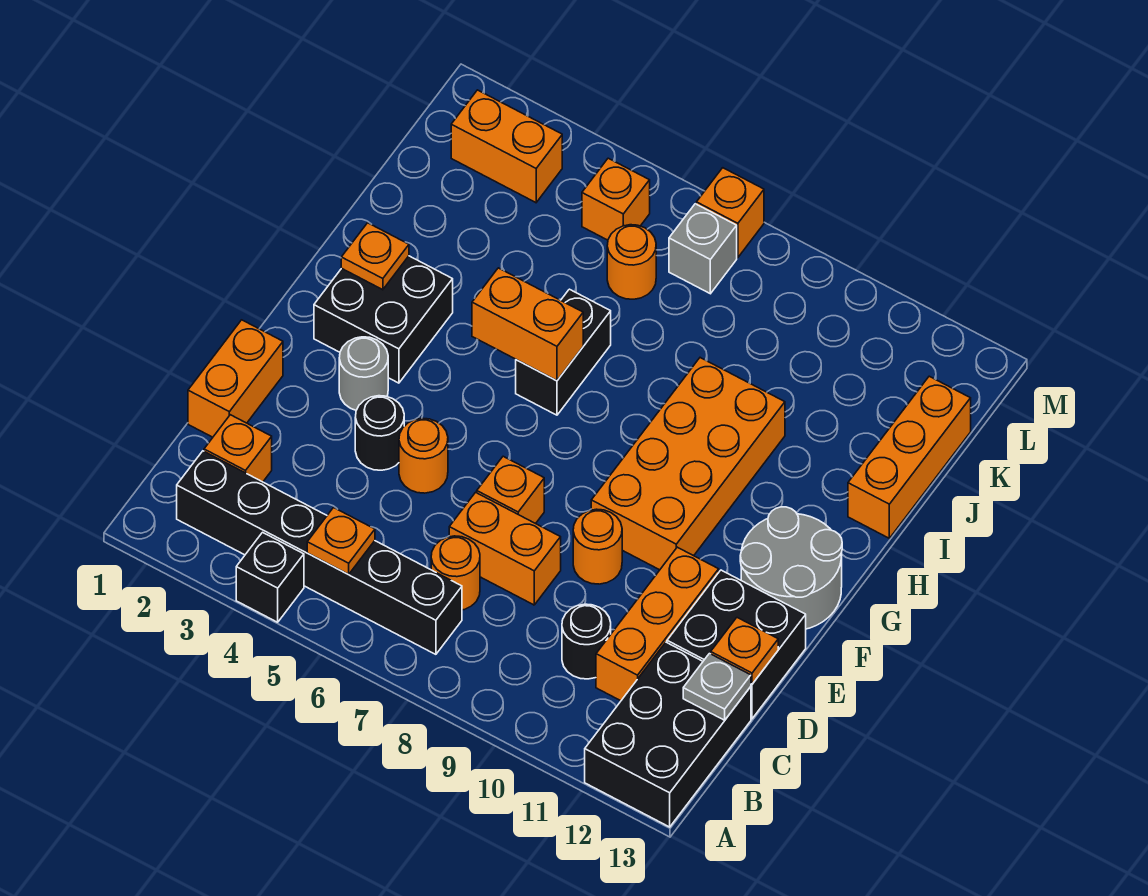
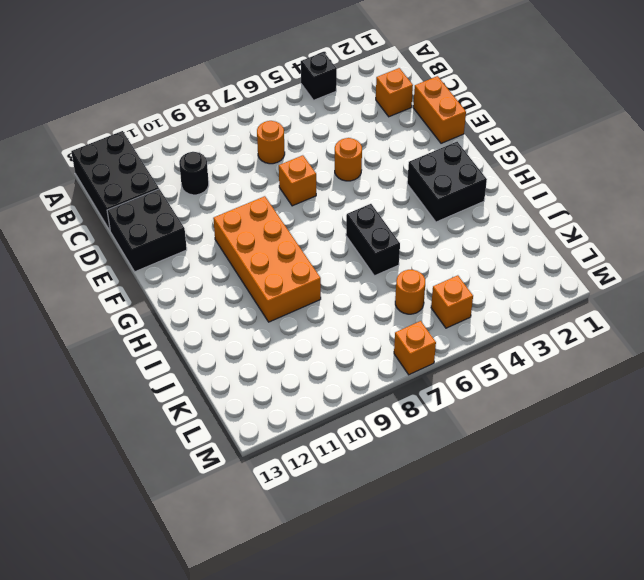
none -> black 1x6 brick [177,451,462,654]
none -> orange 1x3 brick [596,547,719,701]
none -> orange 1x2 brick [449,492,561,605]
none -> black 1x1 round brick [355,396,404,470]

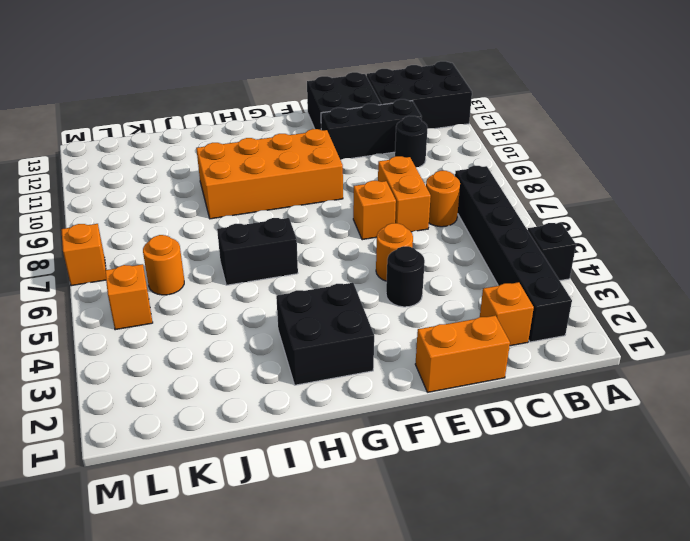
black 1x3 brick [321,99,422,160] -> orange 1x3 brick [596,547,719,701]
none -> orange 1x1 round brick [573,509,622,584]
none -> grey 1x1 round brick [339,337,388,410]
none -> grey 2x2 round brick [740,507,842,629]
none -> orange 1x3 brick [848,376,971,538]

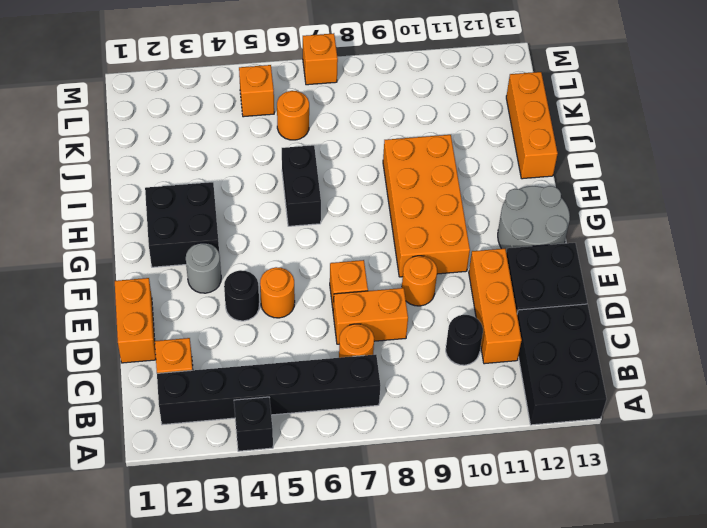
none -> orange 1x2 brick [451,90,562,203]
none -> grey 1x1 brick [669,204,737,294]
none -> orange 1x1 plate [307,508,375,574]
none -> grey 1x1 plate [683,654,751,720]

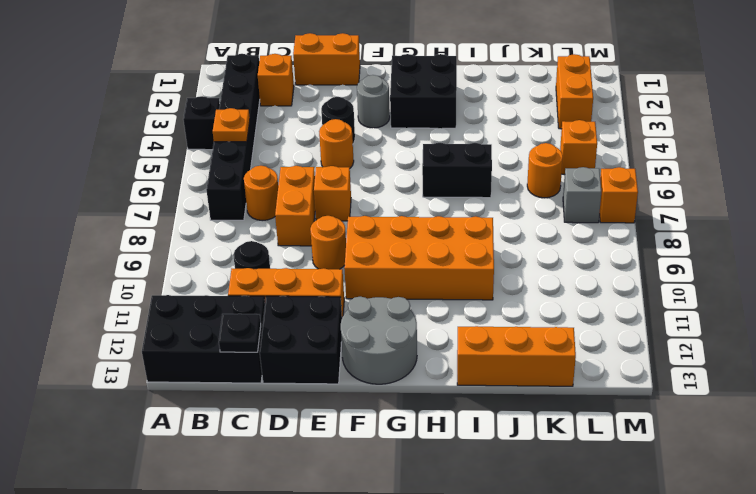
black 1x1 plate [219,314,261,352] -> grey 1x1 plate [683,654,751,720]
none -> orange 1x1 plate [711,618,778,684]
none -> orange 1x1 plate [341,223,409,290]
none -> orange 1x2 brick [472,268,583,381]

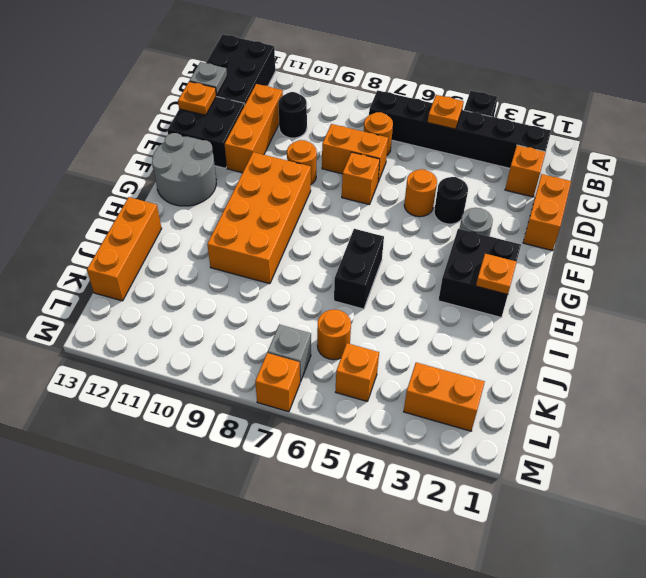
none -> orange 1x2 brick [472,268,583,381]

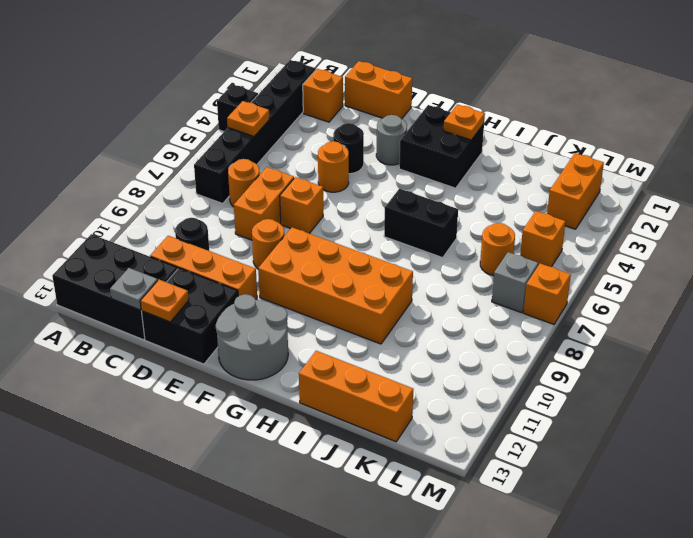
none -> orange 1x2 brick [472,268,583,381]

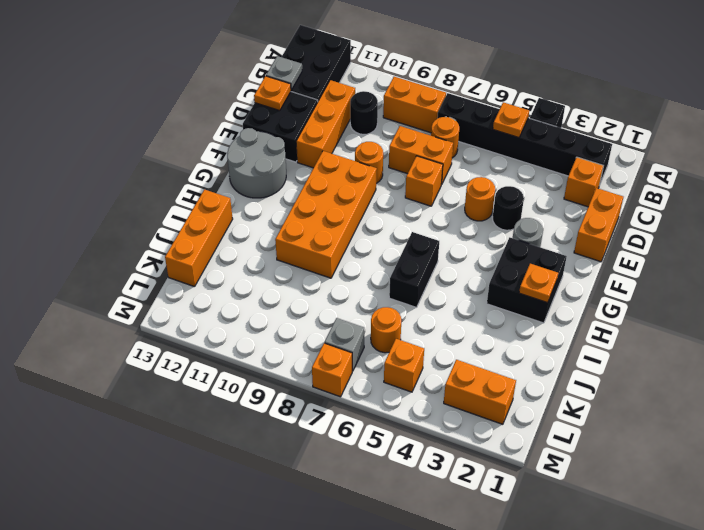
orange 1x2 brick [383,77,446,133] -> orange 1x2 brick moved to [472,268,583,381]

